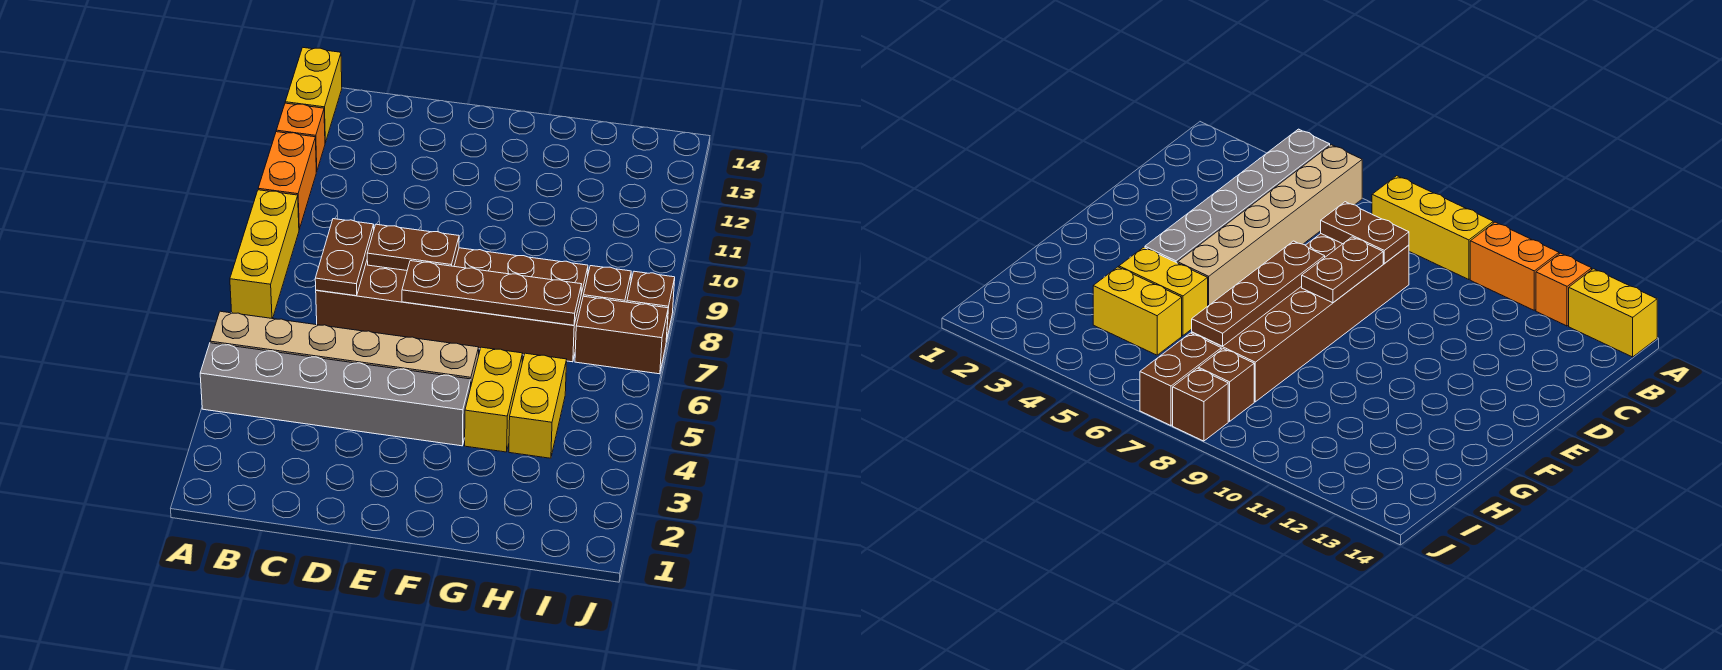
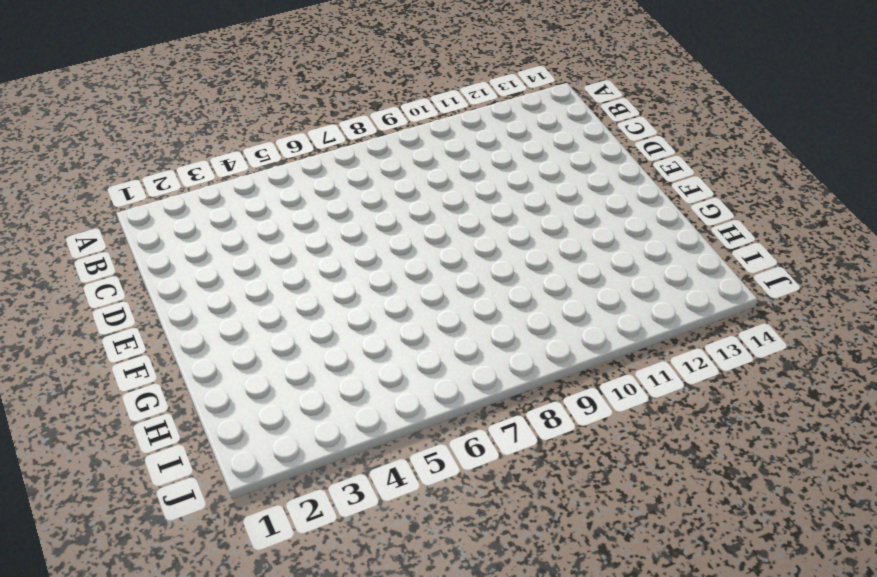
none -> grey 1x6 brick [200,343,471,446]
none -> tan 1x6 brick [210,311,479,384]
none -> yellow 1x3 brick [230,190,299,319]

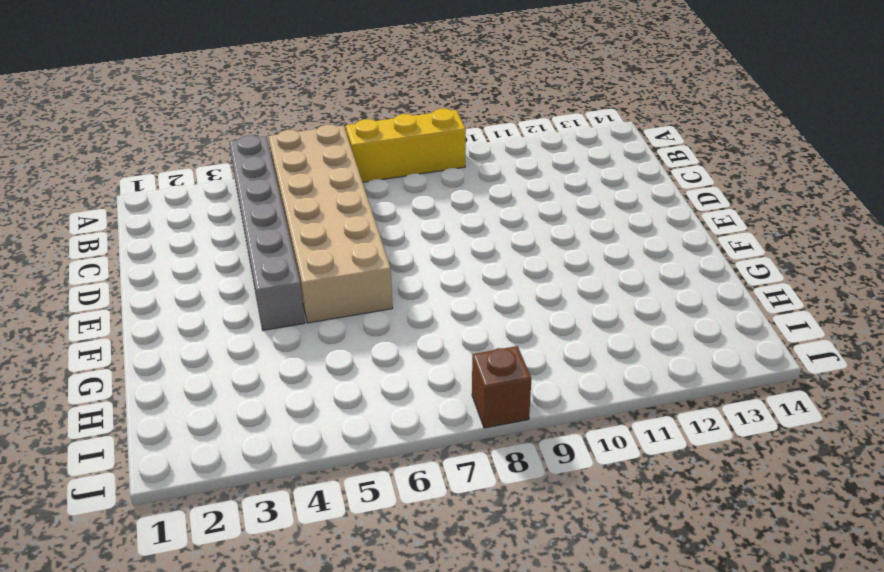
tan 2x6 brick [268,125,393,323] -> tan 1x6 brick [210,311,479,384]
none -> orange 1x2 brick [258,132,316,229]
none -> orange 1x1 brick [276,103,325,172]
none -> yellow 1x2 brick [285,48,342,143]

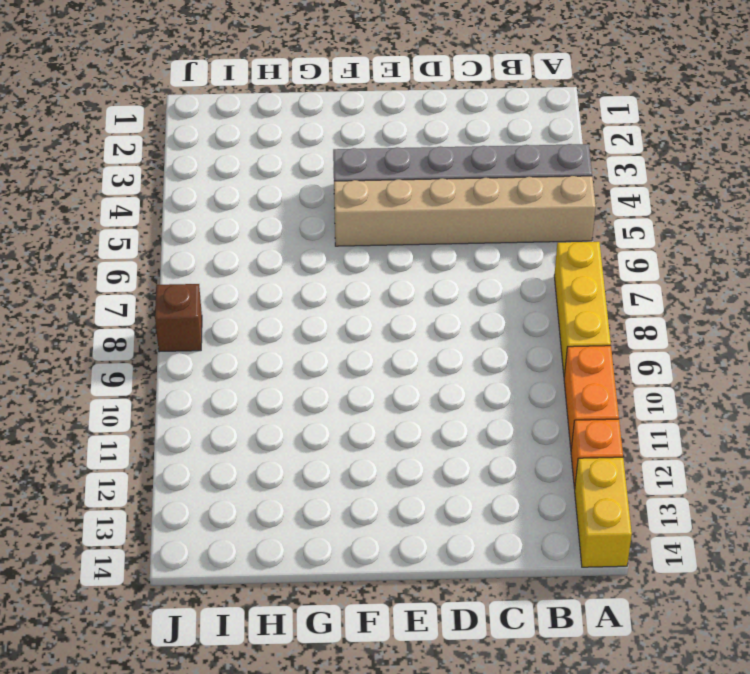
none -> brown 2x6 brick [316,248,588,362]
none -> yellow 1x2 brick [465,347,523,452]
none -> yellow 1x2 brick [509,353,567,458]

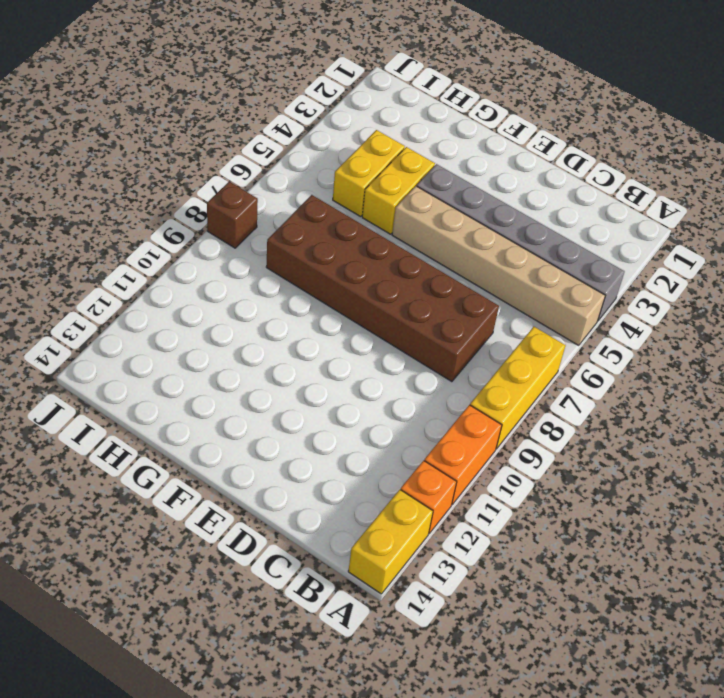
none -> brown 1x2 brick [575,296,668,374]
none -> brown 1x1 brick [583,266,631,302]
none -> brown 1x2 plate [315,219,374,296]

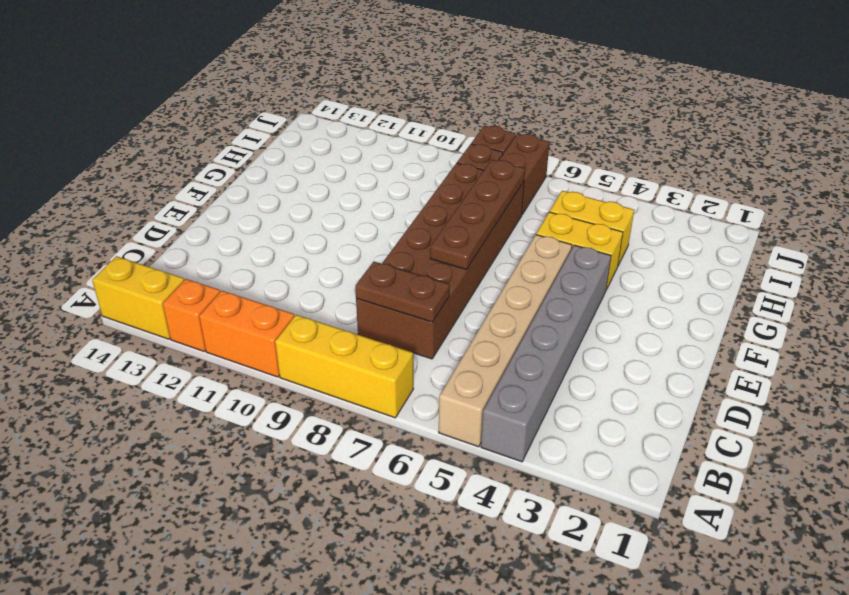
none -> brown 1x2 plate [367,224,459,270]

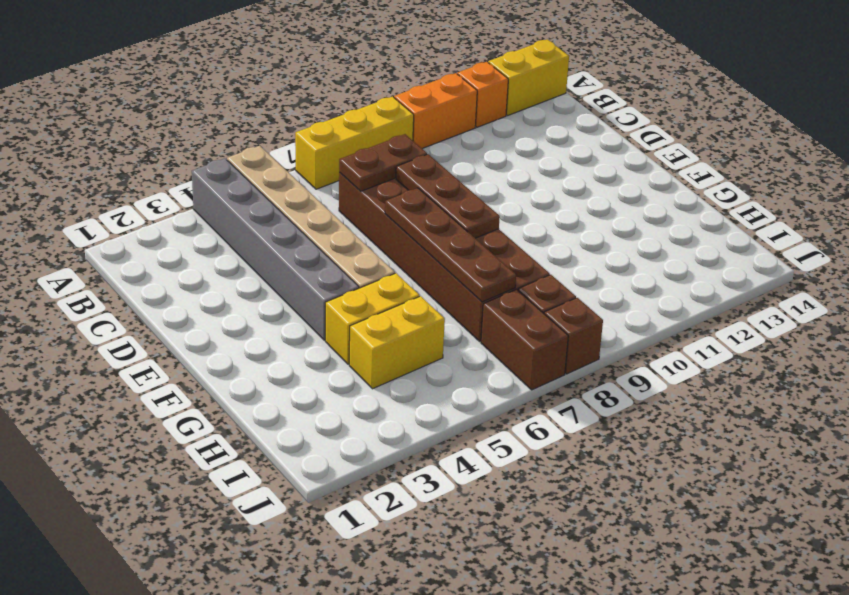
brown 1x3 plate [396,154,500,238] -> brown 1x2 plate [367,224,459,270]

